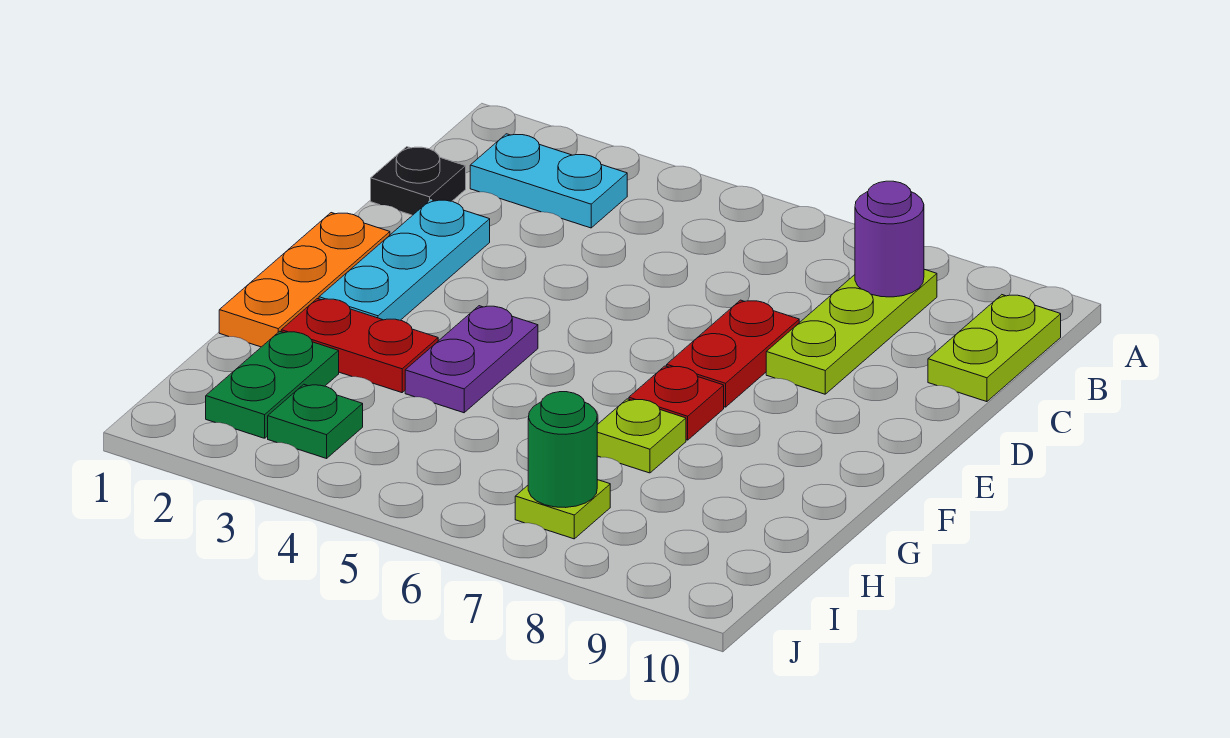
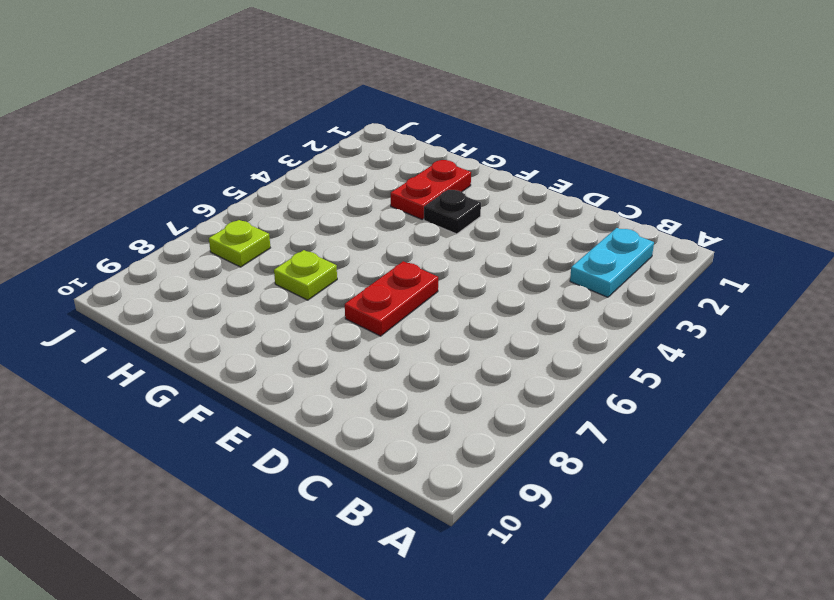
red 1x2 plate [345,261,438,336] -> red 1x2 plate turned to [667,300,799,407]
black 1x1 plate [424,190,481,234] -> black 1x1 plate moved to [371,147,466,215]
none -> lime 1x3 plate [766,269,937,394]
none -> lime 1x2 plate [928,295,1061,402]
none -> cyan 1x3 plate [319,200,490,320]

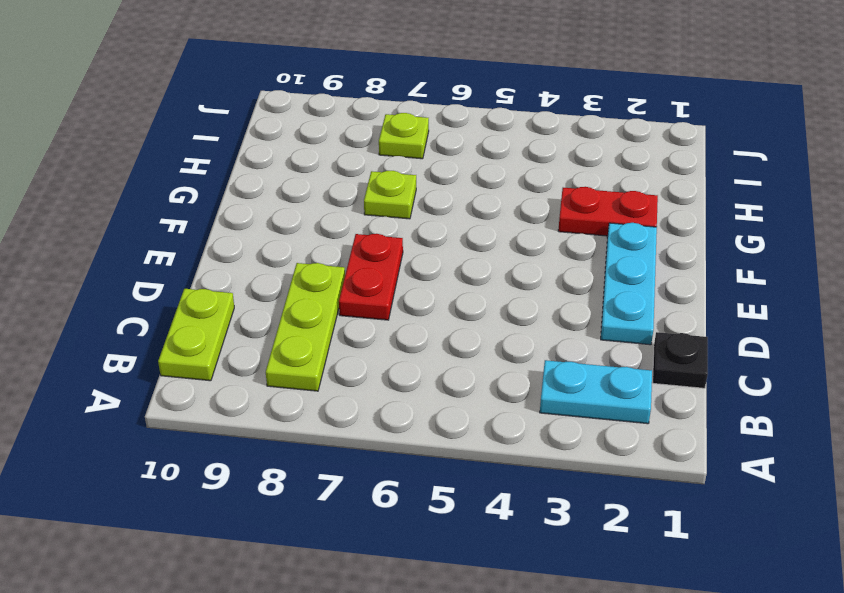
none -> orange 1x3 plate [219,213,390,347]
none -> purple 1x2 plate [405,306,538,413]
none -> red 1x1 plate [629,366,724,440]

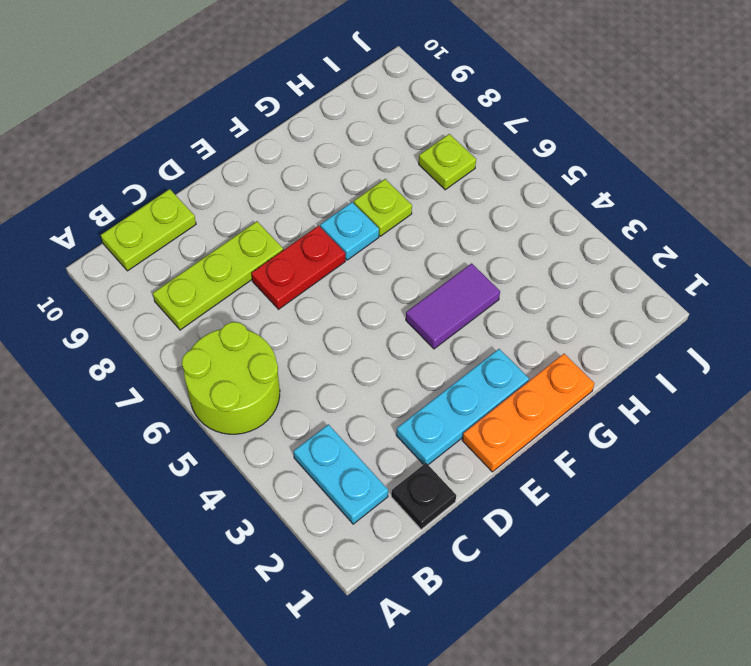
lime 2x2 round brick [182,322,280,434] -> none
purple 1x2 tile [406,263,500,349] -> purple 1x2 plate [405,306,538,413]
cyan 1x1 plate [320,202,379,260] -> red 1x1 plate [629,366,724,440]
none -> red 1x2 plate [281,299,438,393]
none -> green 1x2 plate [206,331,339,438]
none -> green 1x1 plate [268,384,363,458]

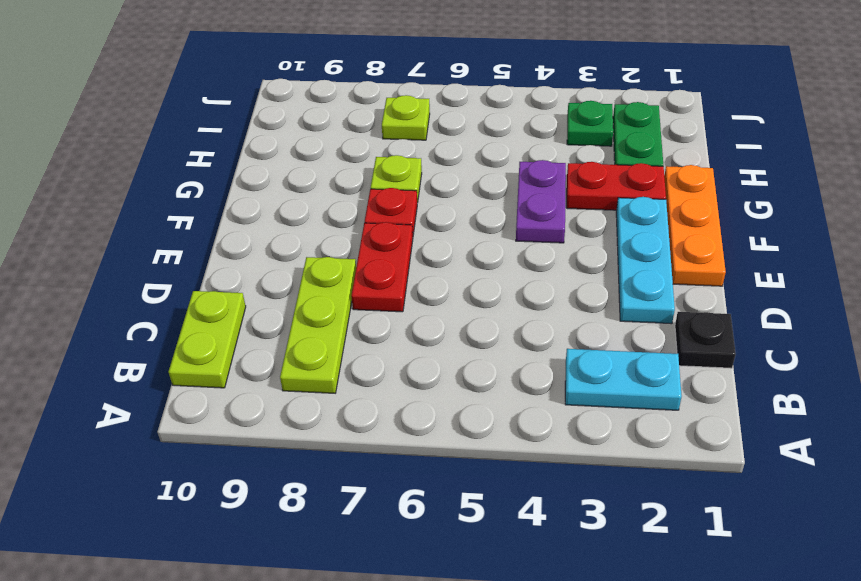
none -> purple 1x1 round brick [855,181,924,297]
none -> green 1x1 round brick [528,392,597,508]

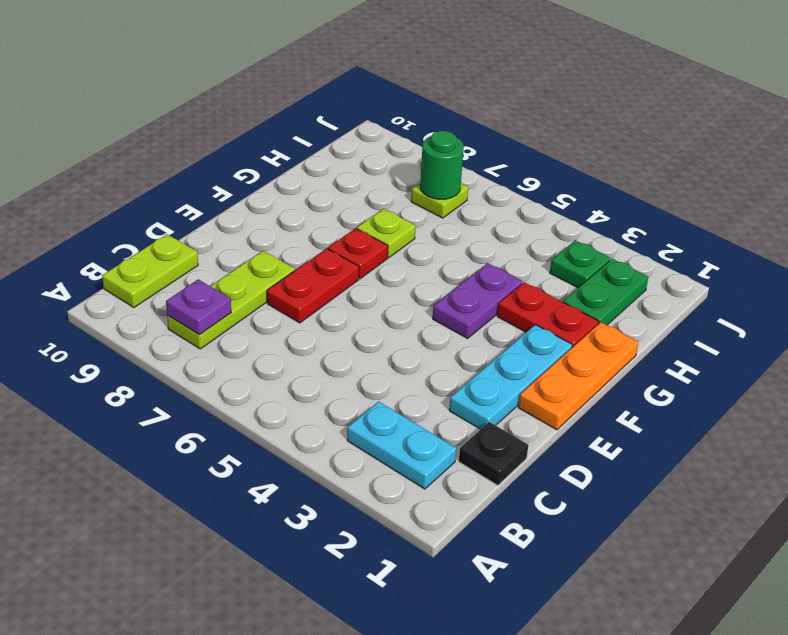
purple 1x1 plate [166,279,231,335] -> purple 1x1 round brick [855,181,924,297]

